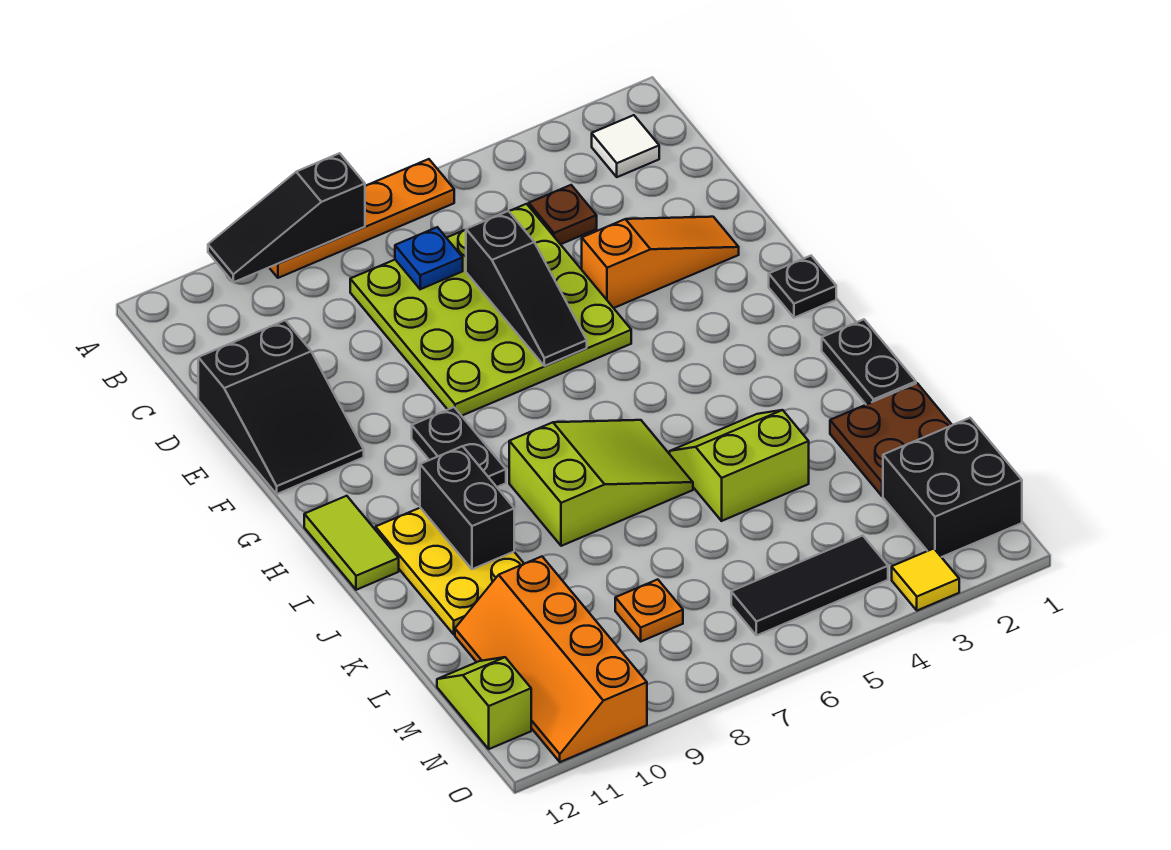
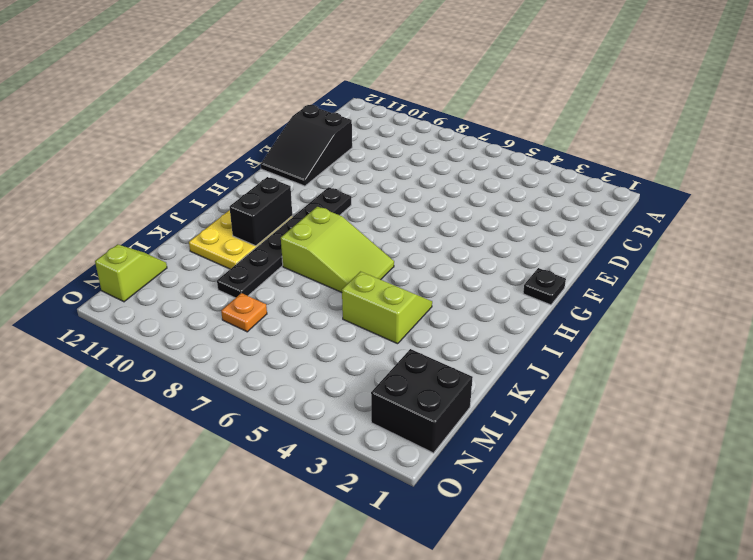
black 1x6 plate [217,187,351,298] -> black 1x2 plate [412,407,506,487]
none -> orange 1x4 plate [269,159,454,278]
none -> white 1x1 tile [592,115,659,177]
none -> brown 1x1 plate [529,185,597,244]

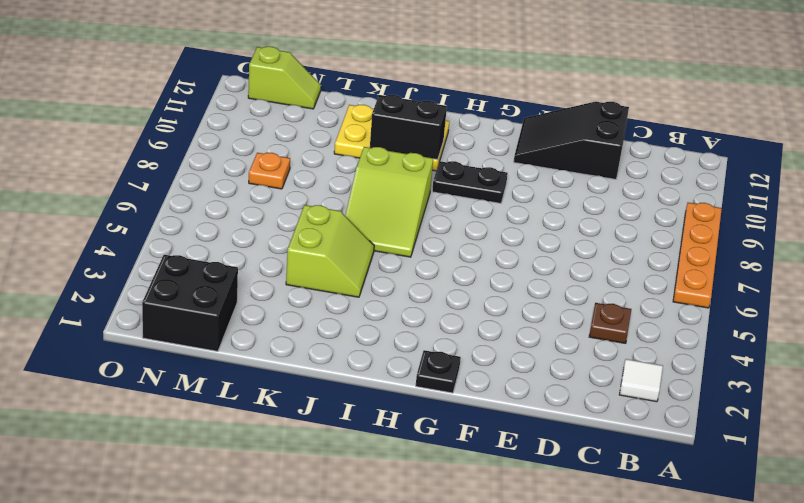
none -> lime 4x4 plate [350,204,631,416]
none -> orange 1x3 slope [582,217,739,308]
none -> lime 1x2 tile [304,496,399,590]

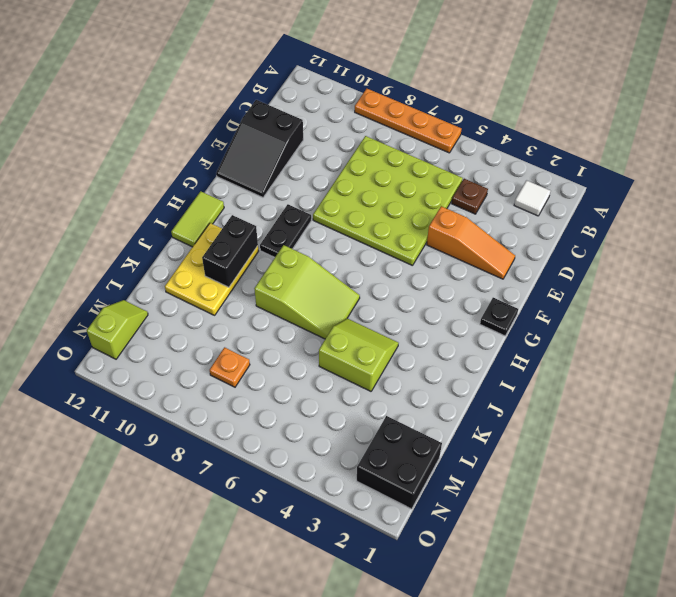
none -> black 1x2 plate [822,319,916,404]
none -> brown 2x2 plate [830,383,952,496]
none -> orange 2x4 slope [455,557,647,762]

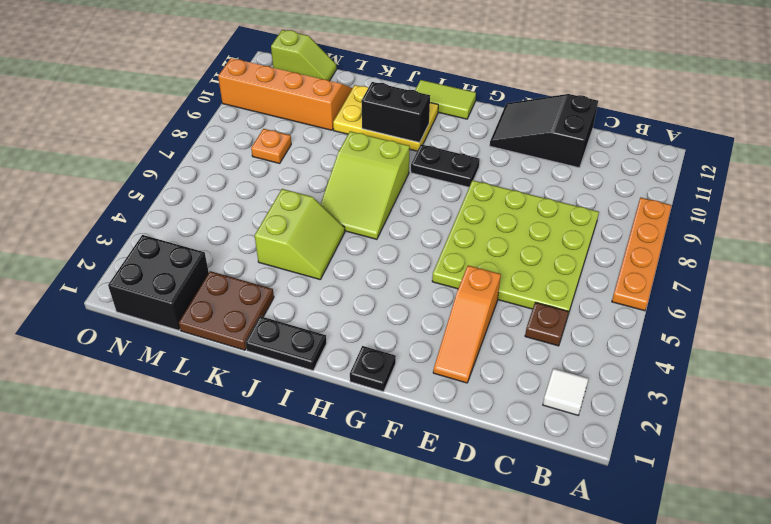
none -> black 1x3 tile [731,536,888,636]
none -> yellow 1x1 tile [892,549,959,611]
none -> black 1x3 slope [208,153,365,282]

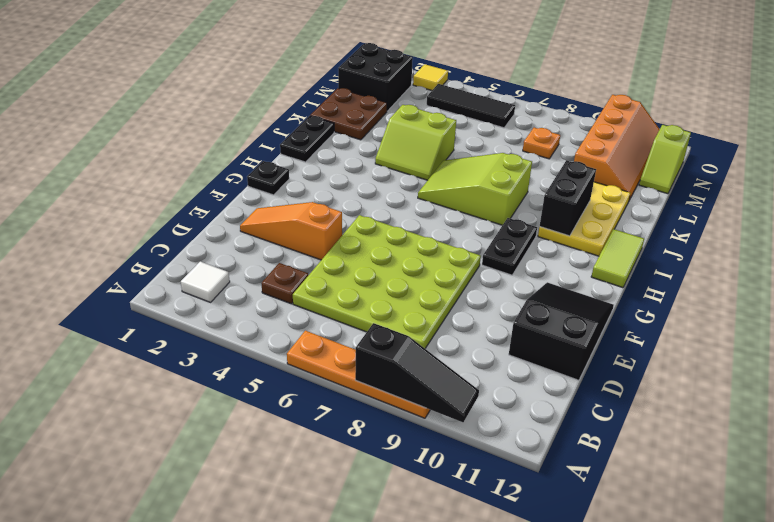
none -> blue 1x1 plate [395,227,463,289]
none -> black 1x3 slope [466,211,587,366]

